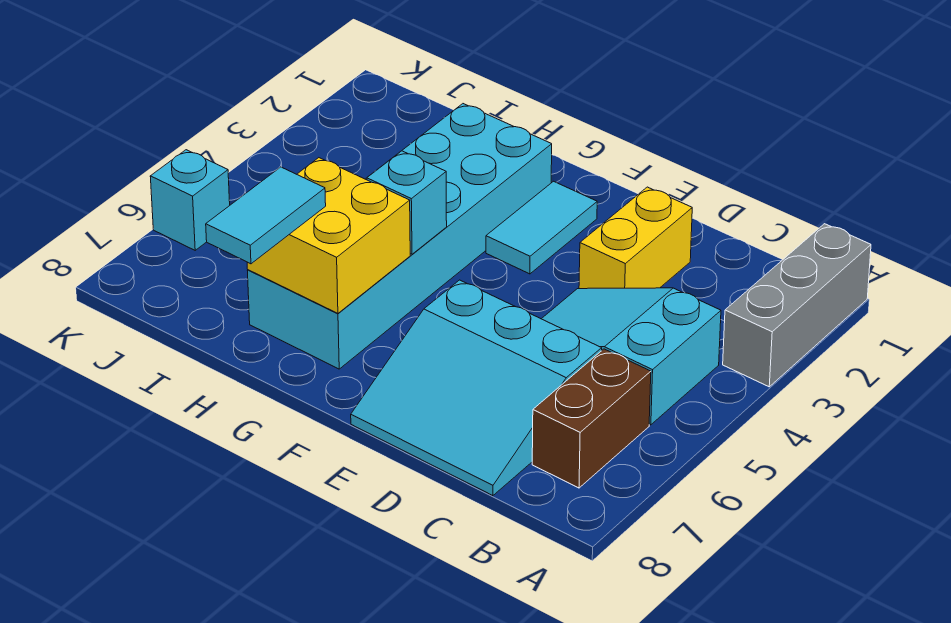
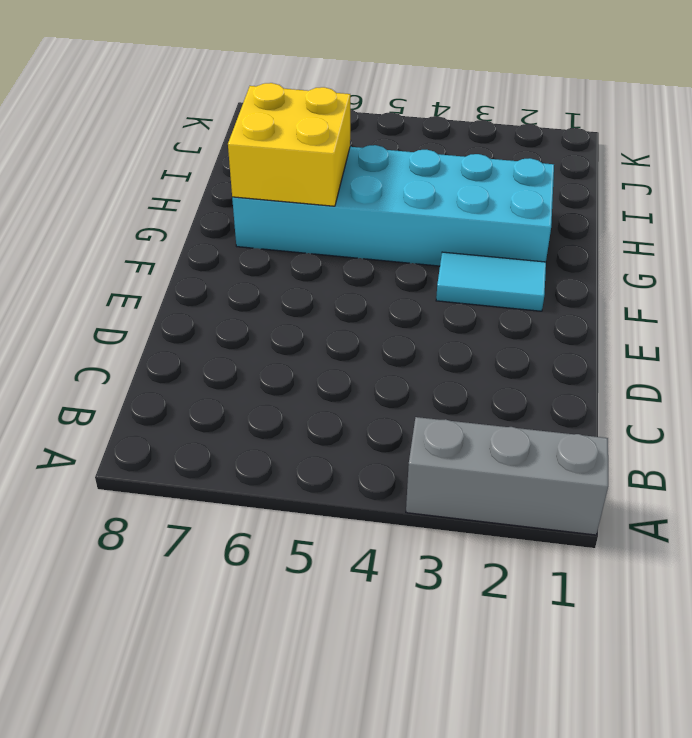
none -> cyan 2x3 slope [542,288,721,425]
none -> brown 1x2 brick [532,349,651,488]

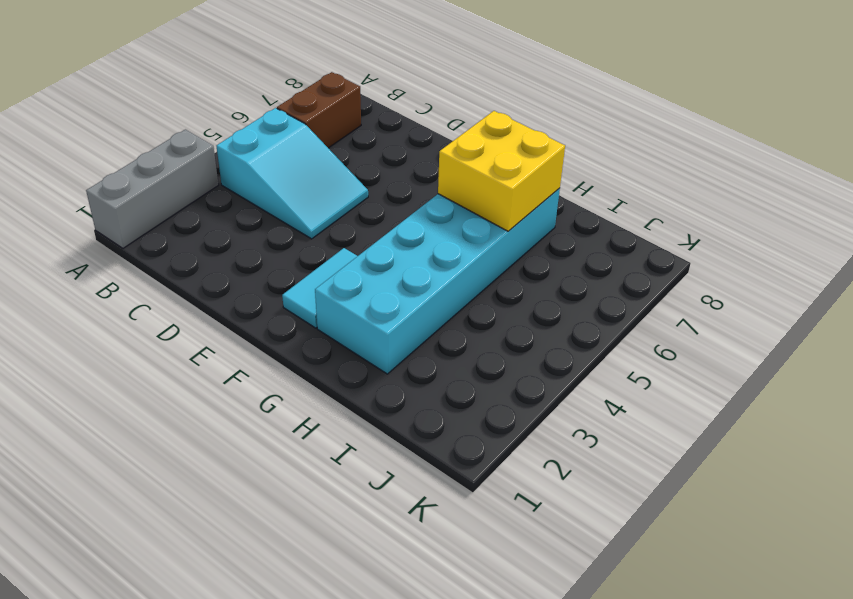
none -> cyan 3x3 slope [351,280,602,496]
none -> yellow 1x2 brick [579,187,692,289]

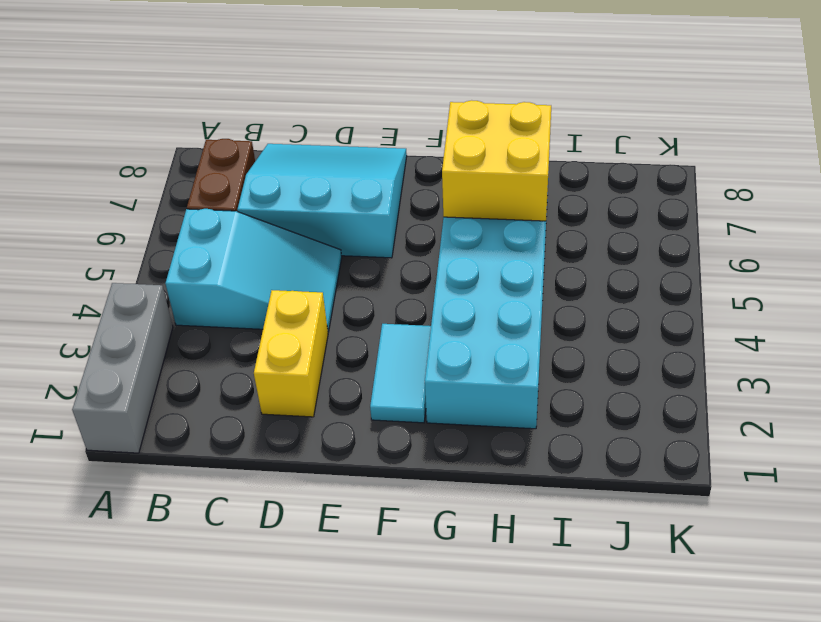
none -> cyan 1x1 brick [150,150,230,250]
none -> cyan 1x1 brick [367,151,447,254]

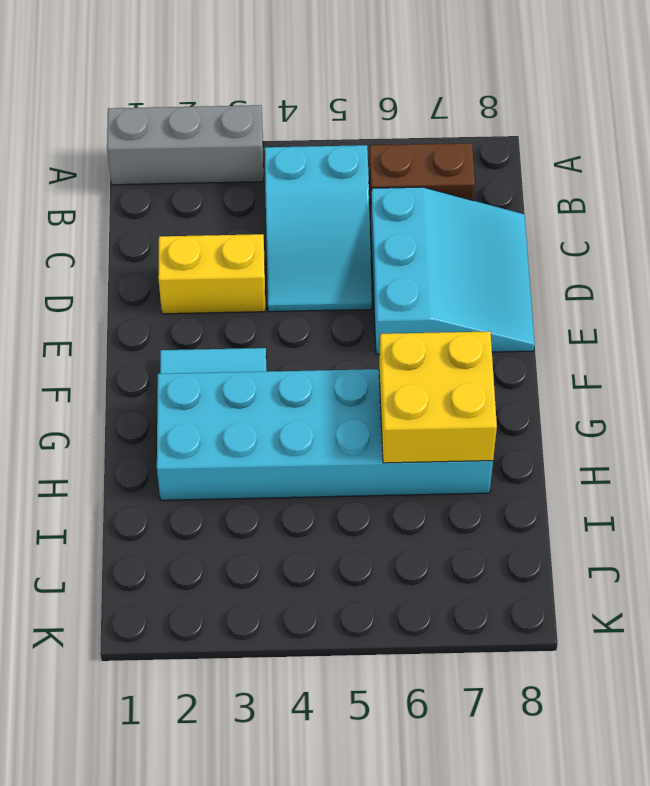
none -> cyan 1x1 brick [150,150,230,250]
none -> cyan 1x1 brick [367,151,447,254]

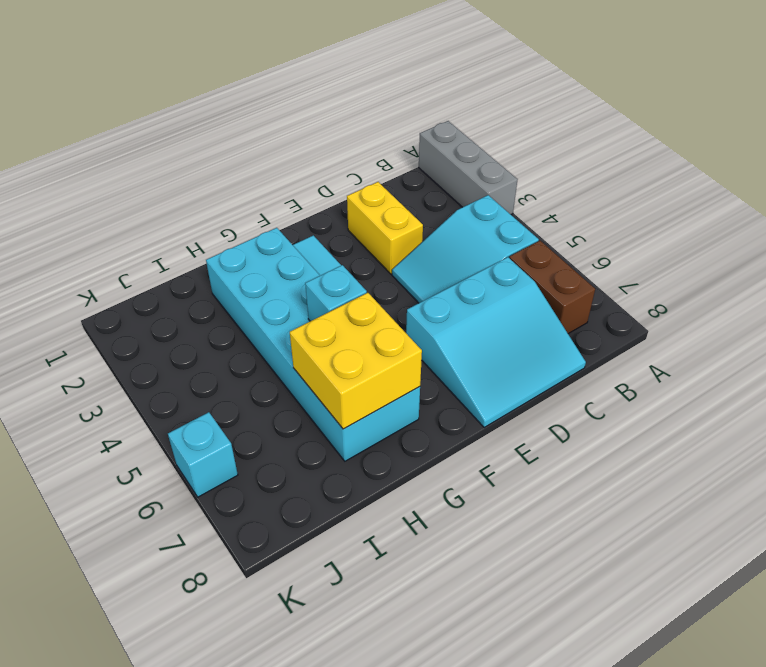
none -> cyan 1x2 tile [206,167,326,264]

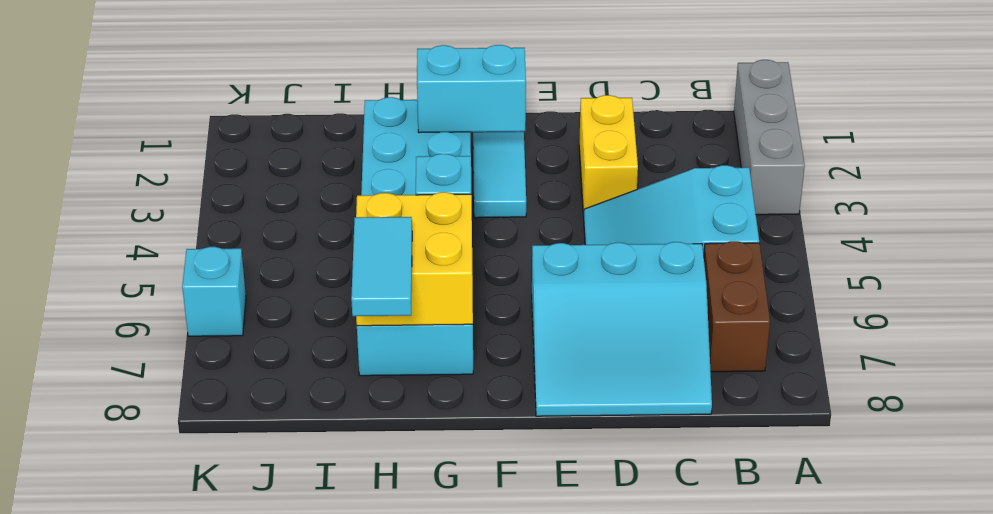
cyan 1x2 brick [417,45,526,133] -> none

